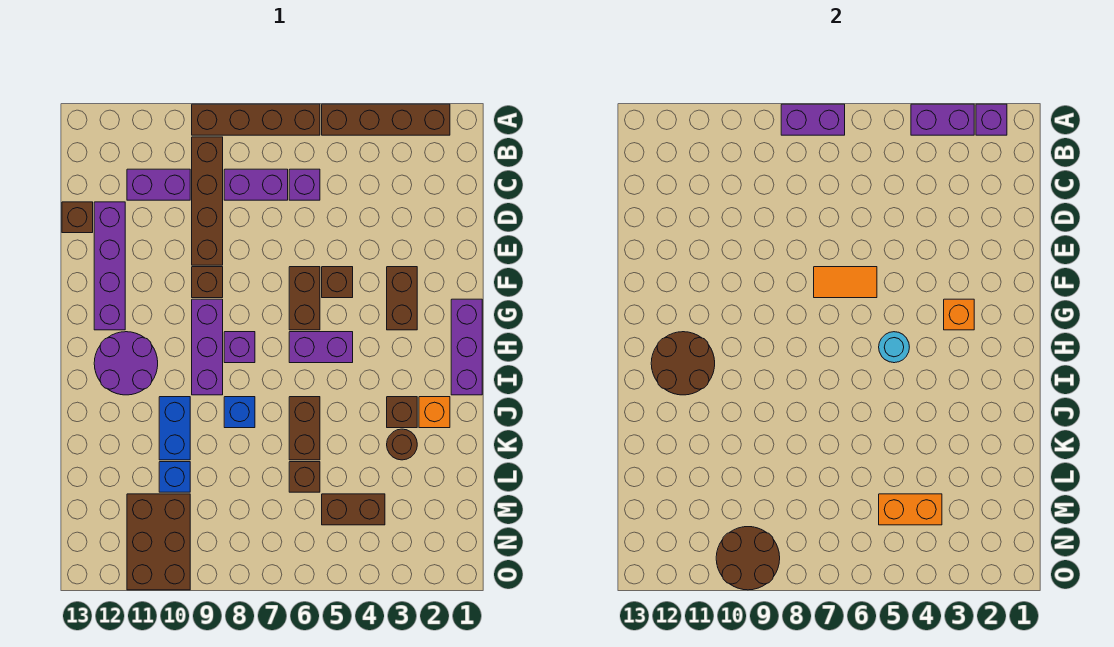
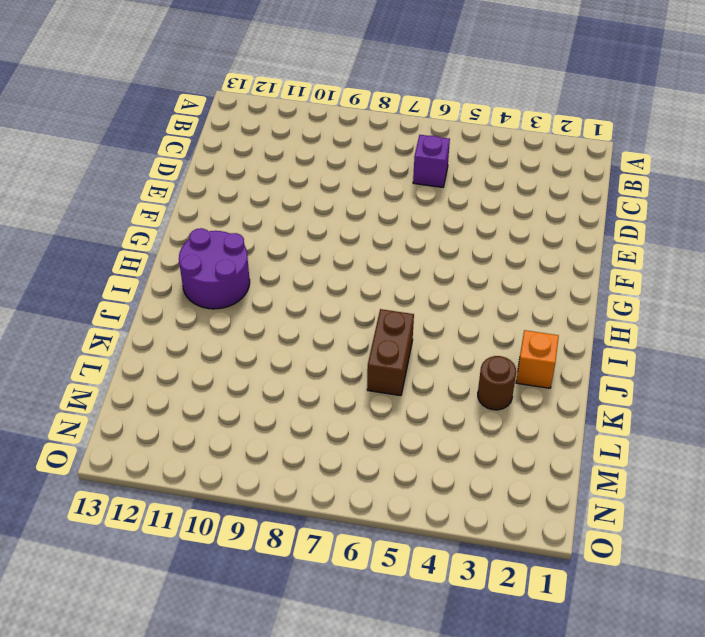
none -> brown 1x4 brick [322,104,450,135]
none -> brown 1x4 brick [192,104,320,135]
none -> brown 1x4 brick [192,137,223,265]
none -> purple 1x2 brick [224,169,288,200]

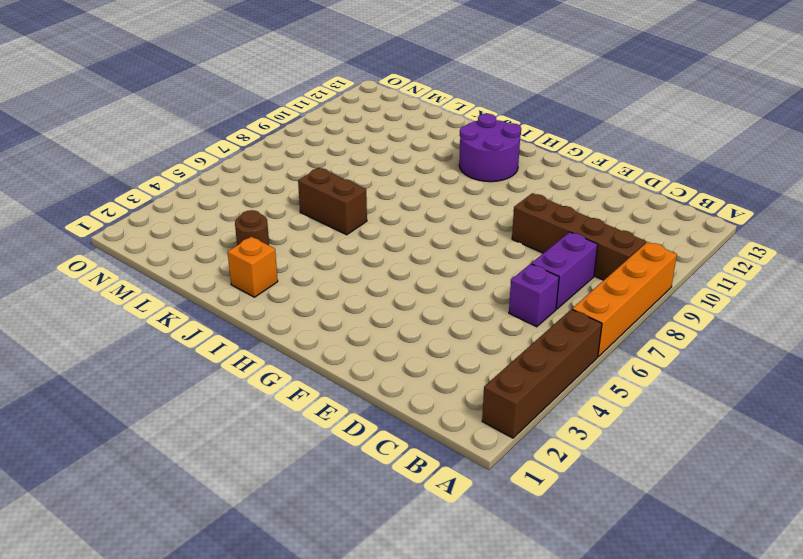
orange 1x4 brick [572,242,677,357] -> brown 1x4 brick [192,104,320,135]
none -> purple 1x2 brick [127,169,190,200]
none -> purple 1x4 brick [94,202,125,330]
none -> brown 1x1 brick [62,202,93,233]
none -> brown 1x2 brick [387,267,417,330]

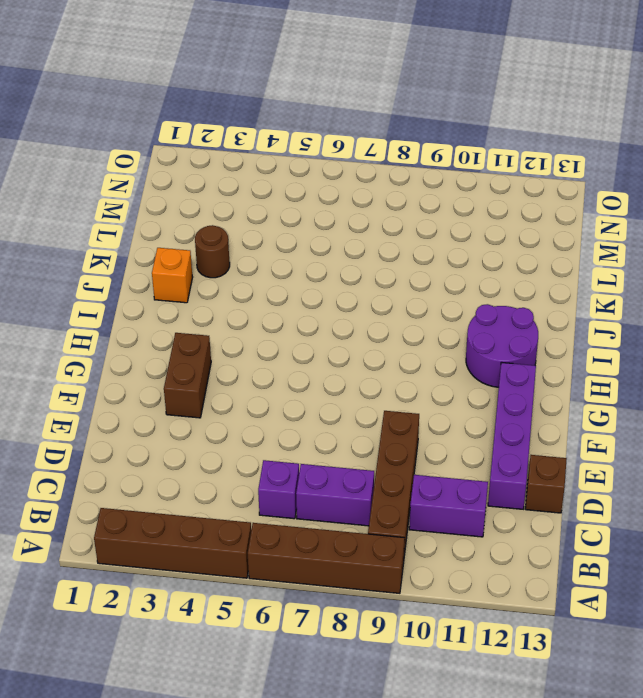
none -> brown 1x1 brick [322,267,353,298]
none -> brown 1x2 brick [289,267,320,330]
none -> brown 1x1 brick [192,267,223,298]
none -> purple 1x3 brick [451,299,482,395]

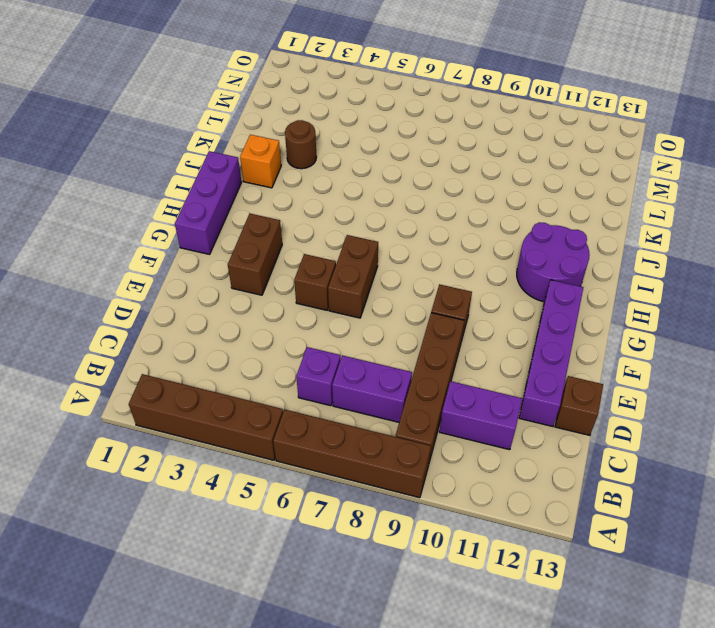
none -> purple 1x3 brick [192,299,223,395]
none -> purple 1x2 brick [289,332,353,363]
none -> purple 1x1 brick [224,332,255,363]
none -> brown 1x1 brick [387,397,417,428]

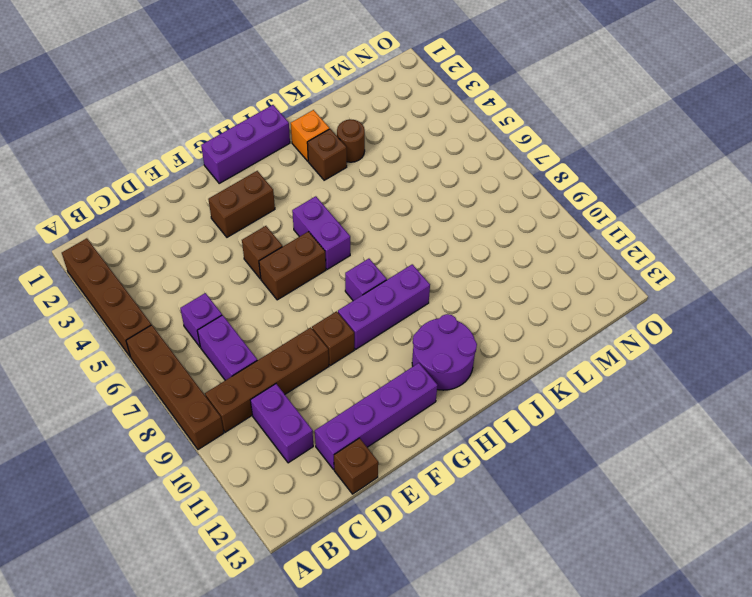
none -> brown 1x2 brick [289,397,320,460]
none -> blue 1x1 brick [224,397,255,428]
none -> blue 1x2 brick [159,397,190,460]
none -> brown 1x1 brick [289,462,320,492]

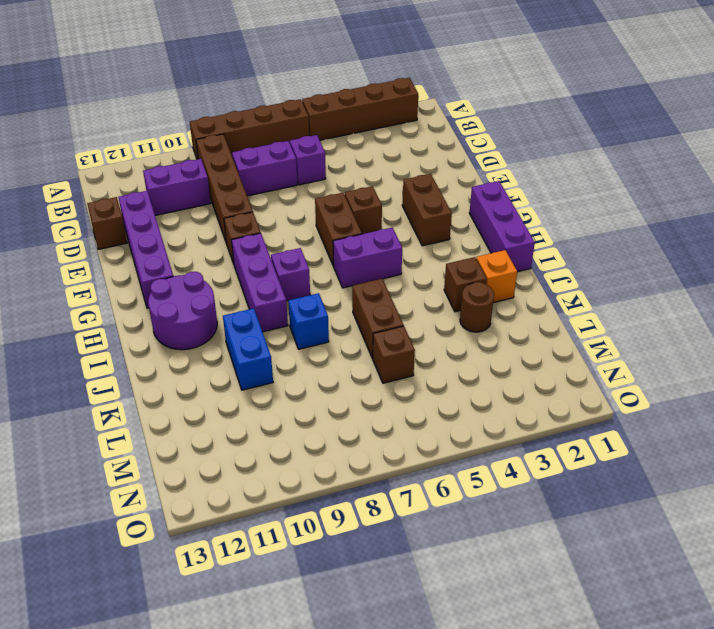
none -> blue 1x1 brick [159,462,190,492]
none -> brown 1x2 brick [322,494,385,525]
none -> brown 2x3 brick [127,494,190,590]
none -> purple 1x1 brick [976,104,1007,135]

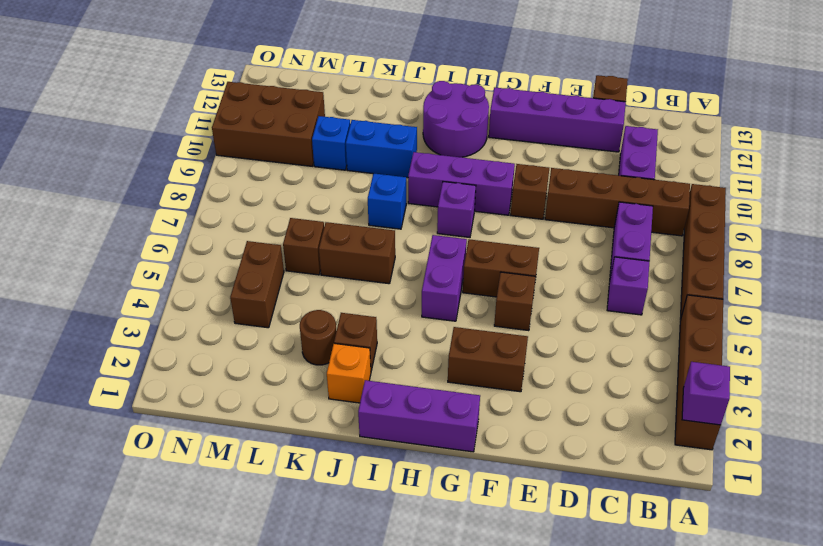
none -> purple 1x2 brick [911,104,974,135]
none -> purple 1x2 brick [781,104,845,135]
none -> orange 1x2 tile [814,267,877,298]
none -> orange 1x1 brick [944,299,974,330]

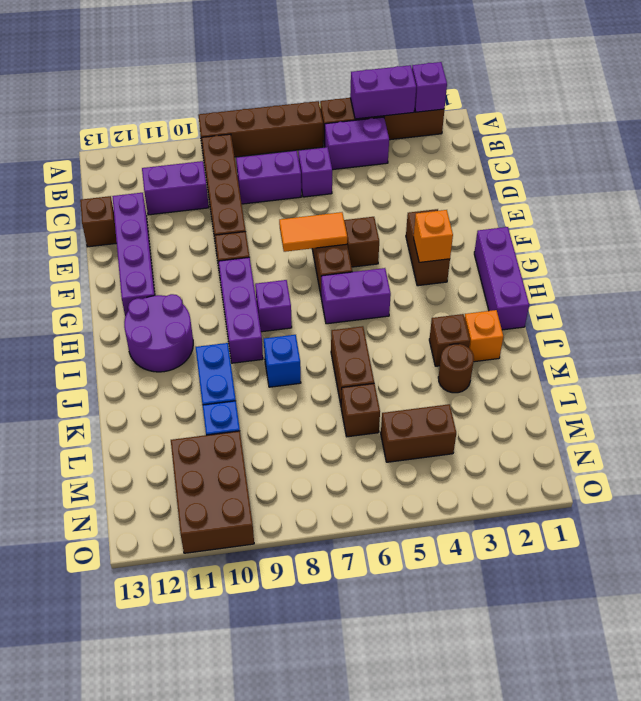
purple 1x2 brick [325,117,389,170] -> purple 1x2 brick moved to [781,104,845,135]
none -> cyan 1x1 round brick [879,332,909,363]
none -> brown 2x2 round brick [651,332,715,395]
none -> orange 1x2 brick [879,494,942,525]
none -> brown 2x2 round brick [716,527,780,590]

